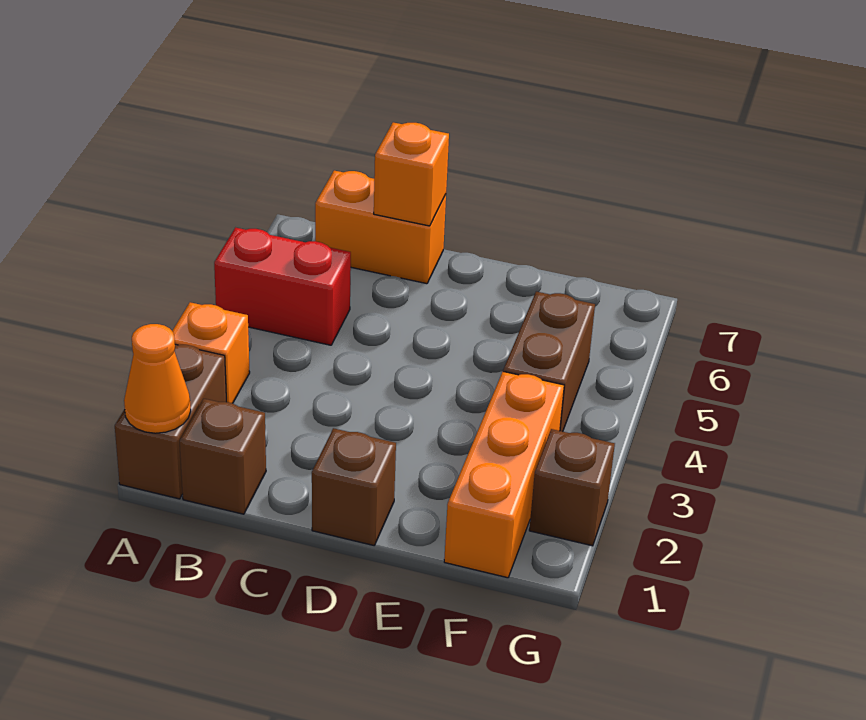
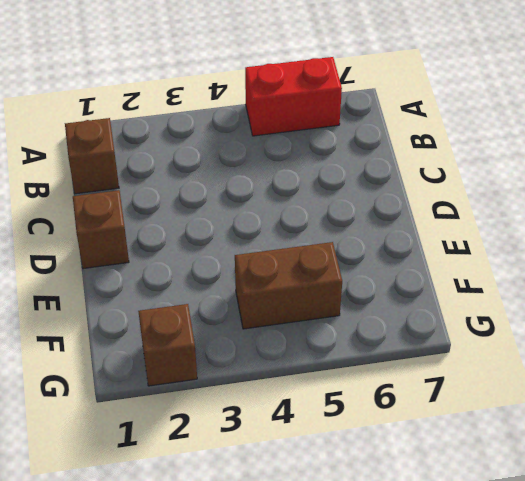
red 1x2 brick [245,57,342,136] -> red 1x2 brick turned to [214,228,351,345]
none -> brown 1x2 brick [115,344,226,499]
none -> orange 1x1 brick [172,302,250,403]

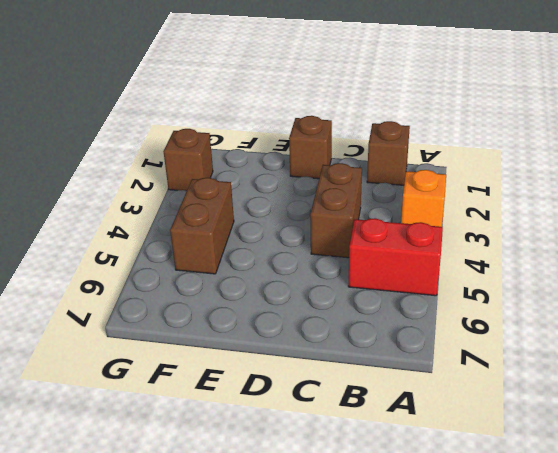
brown 1x2 brick [310,163,362,258] -> brown 1x2 brick moved to [115,344,226,499]
none -> orange 1x2 brick [315,170,446,284]
none -> orange 1x3 brick [444,372,564,578]

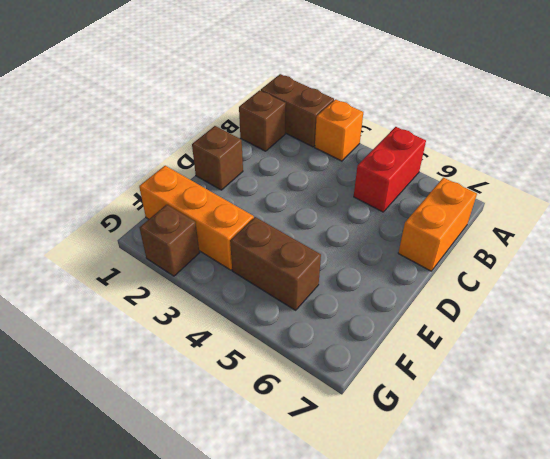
none -> orange 1x1 cone [124,324,191,433]
none -> orange 1x1 brick [374,122,449,226]

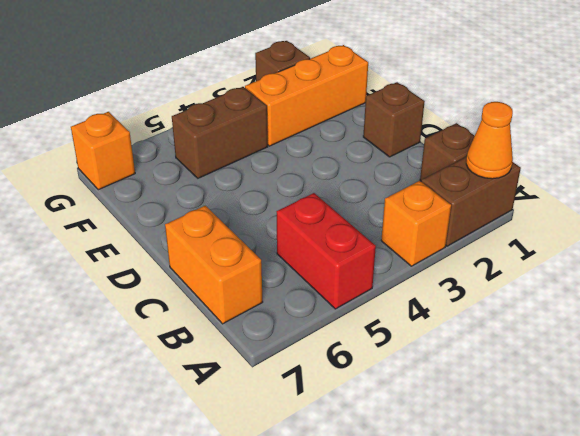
orange 1x1 brick [71,112,135,190] -> orange 1x1 brick moved to [374,122,449,226]

